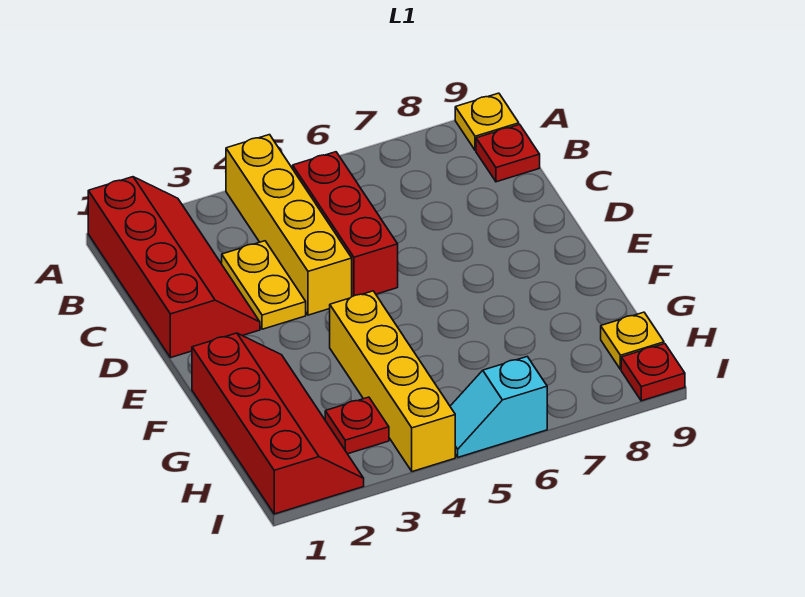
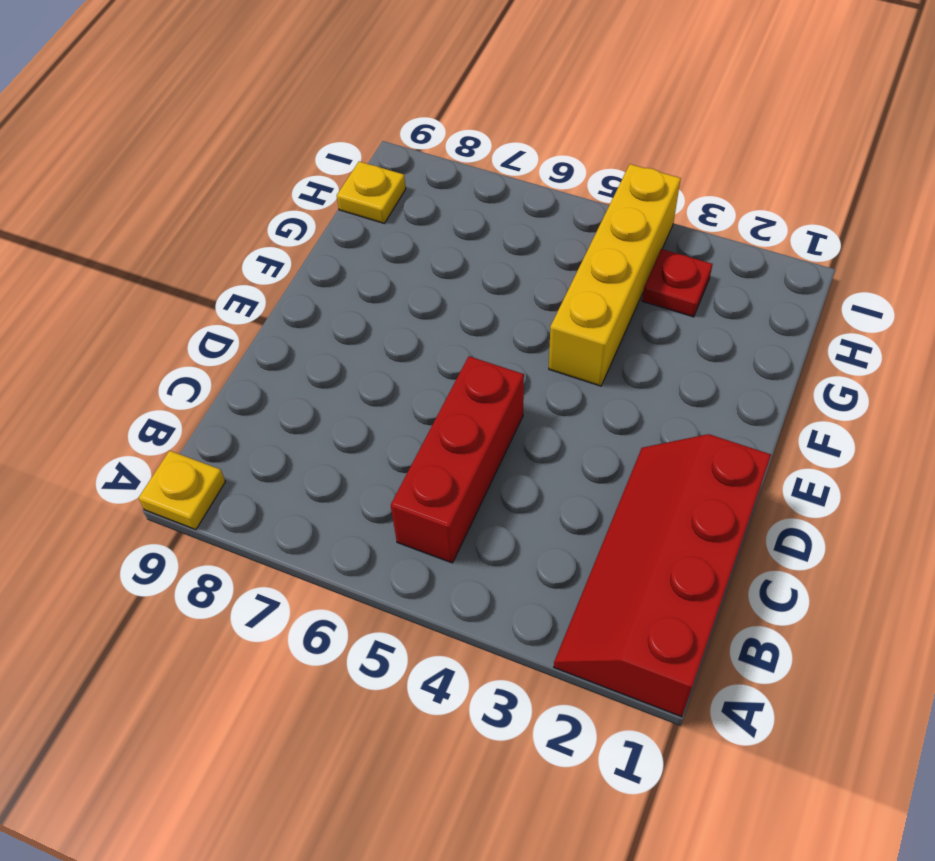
none -> yellow 1x4 brick [226,135,352,315]
none -> red 1x1 plate [476,124,540,182]
none -> yellow 1x2 plate [222,241,306,329]

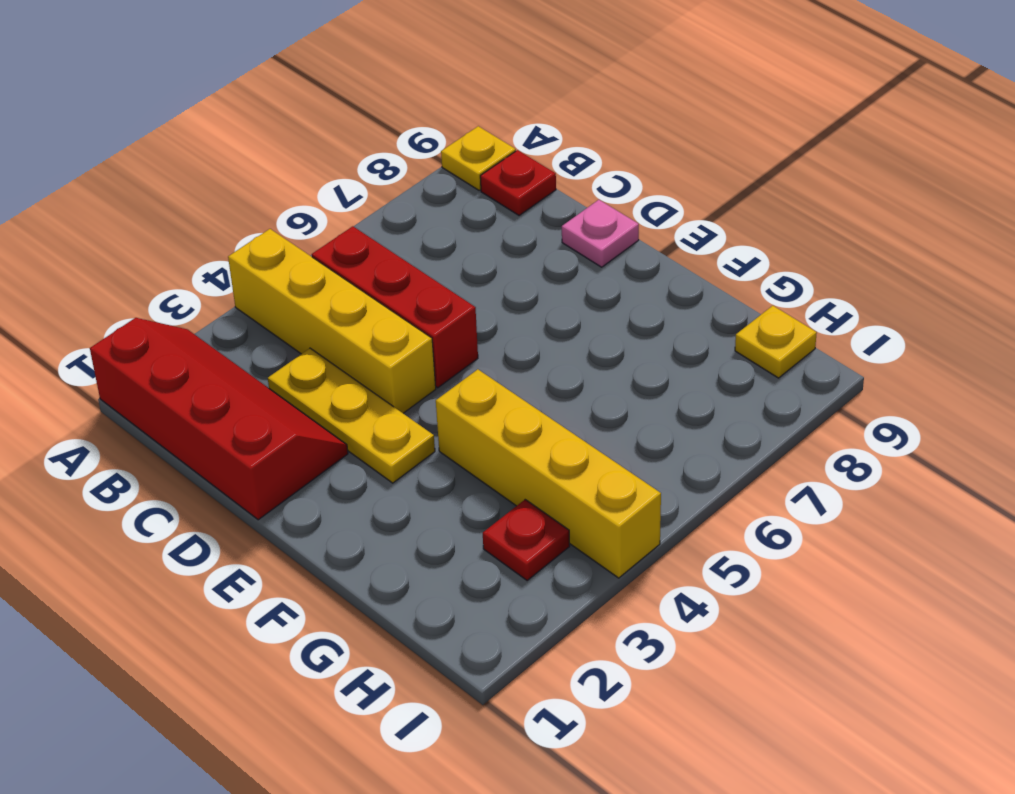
yellow 1x3 plate [268,348,435,483] -> yellow 1x2 plate [222,241,306,329]
pink 1x1 plate [562,200,639,267] -> none
none -> red 2x4 slope [192,333,364,514]
none -> cyan 1x2 slope [450,357,547,457]
none -> red 1x1 plate [621,344,685,401]

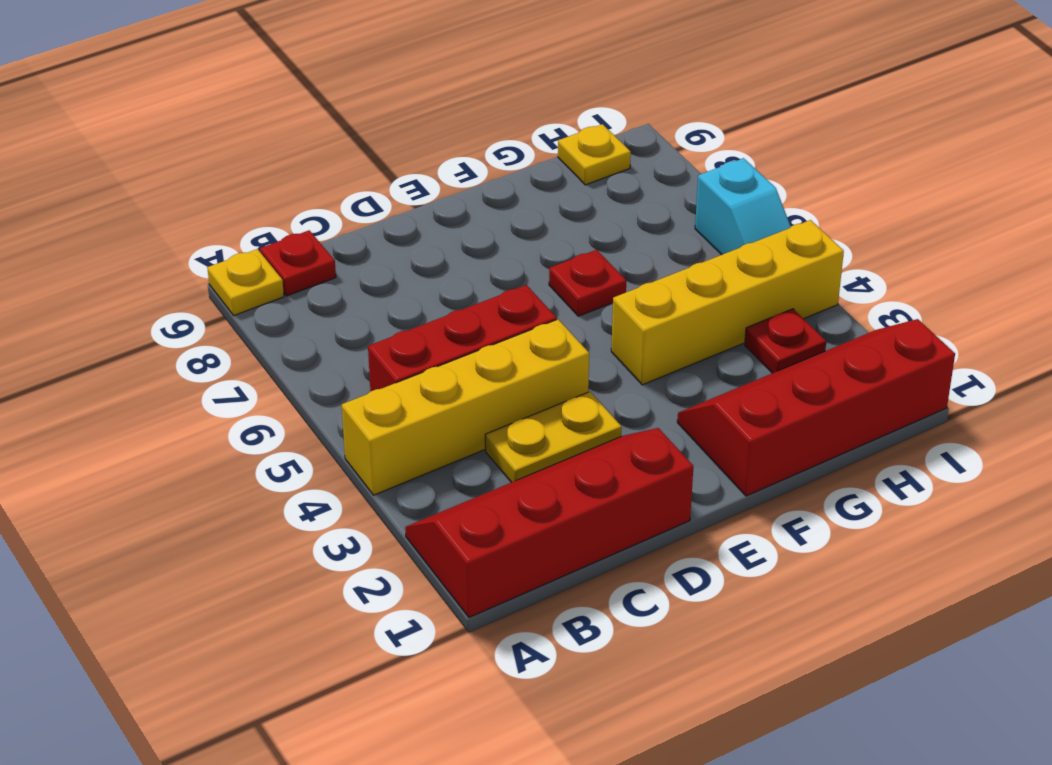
red 1x1 plate [549,250,626,316] -> red 1x1 plate moved to [621,344,685,401]

